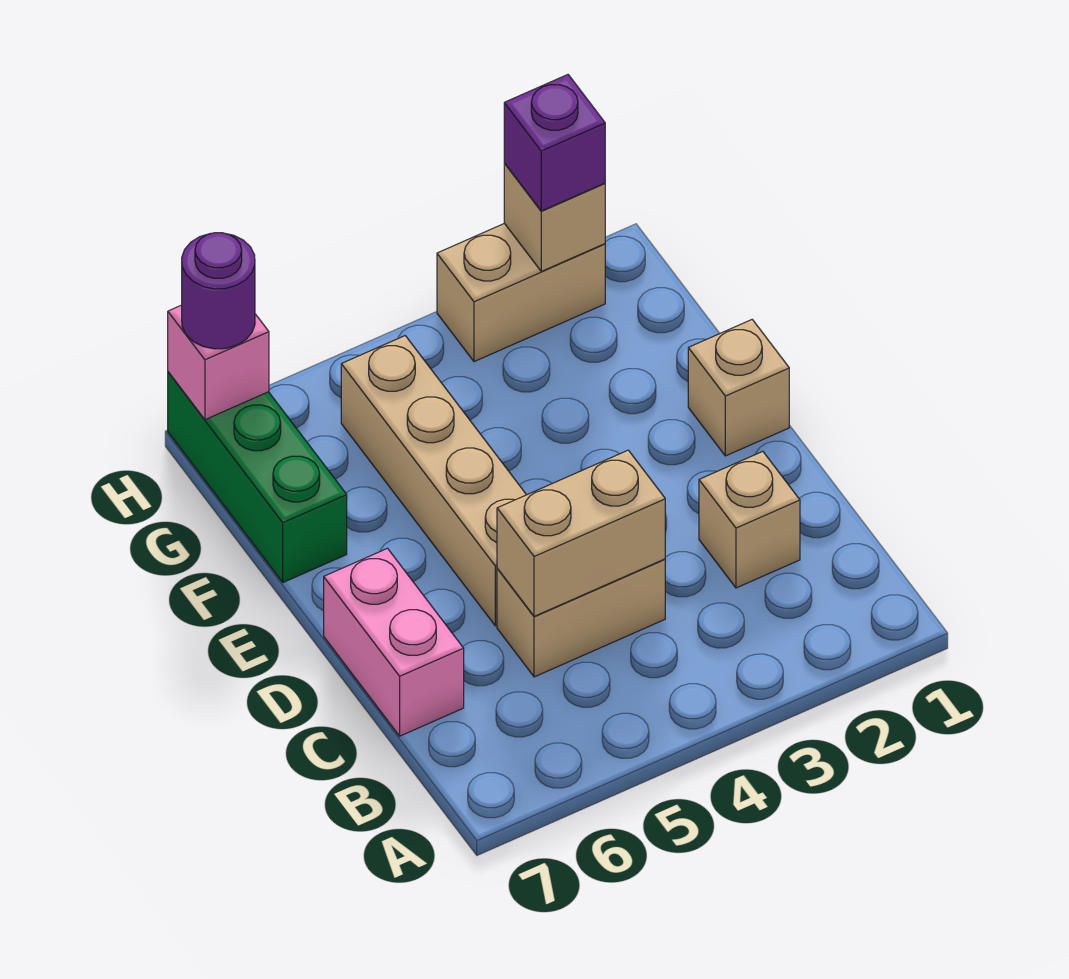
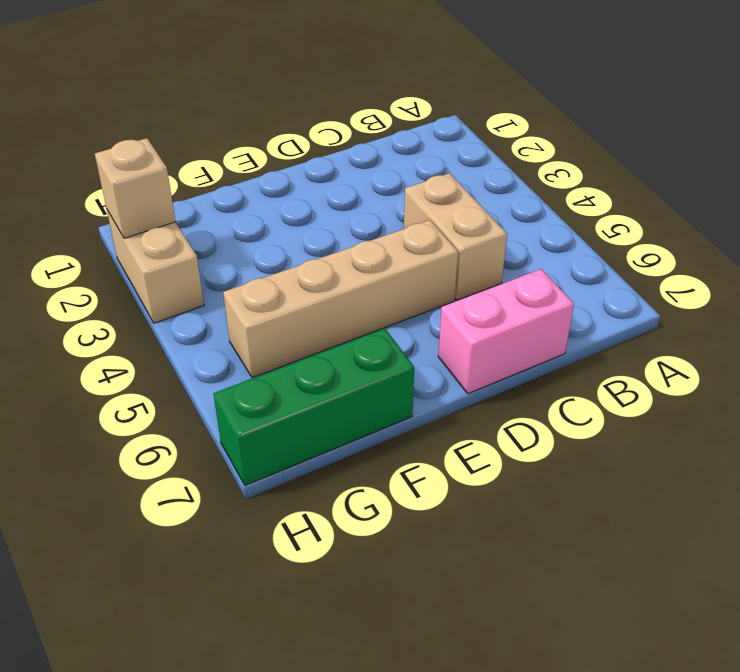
none -> tan 1x1 brick [699,452,800,588]
none -> tan 1x1 brick [688,320,789,456]
none -> tan 1x2 brick [497,450,665,616]

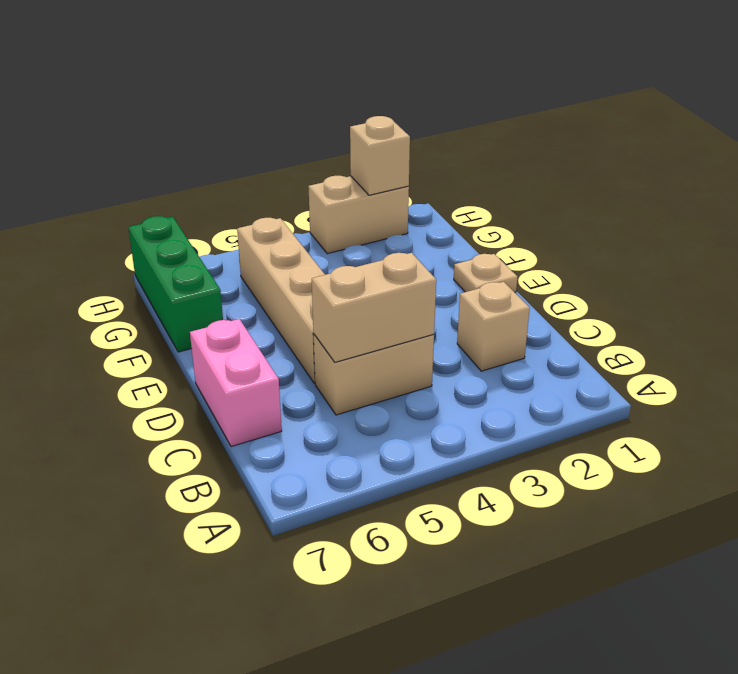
tan 1x1 plate [454,254,517,292] -> tan 1x1 brick [688,320,789,456]
none -> pink 1x1 brick [168,305,269,420]
none -> purple 1x1 brick [504,75,605,211]
none -> purple 1x1 round brick [182,233,255,349]

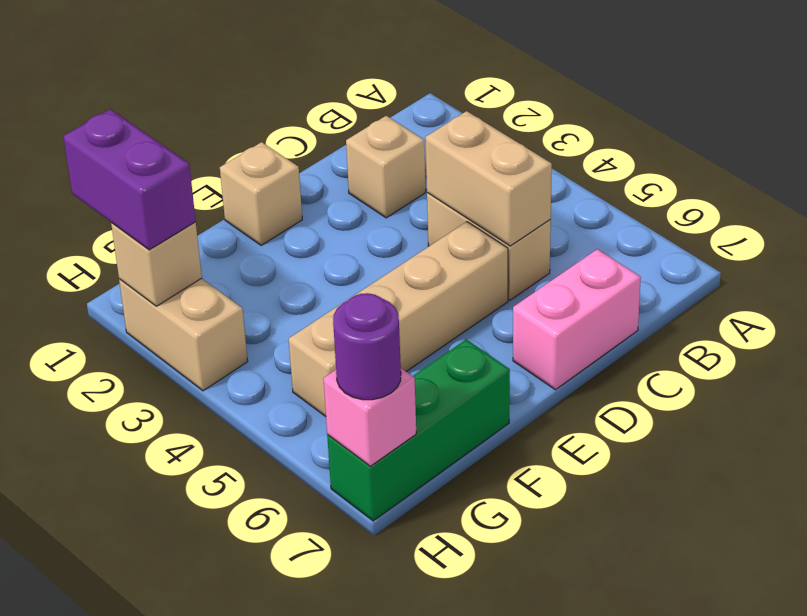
purple 1x2 brick [63,109,196,250] -> purple 1x1 brick [504,75,605,211]

